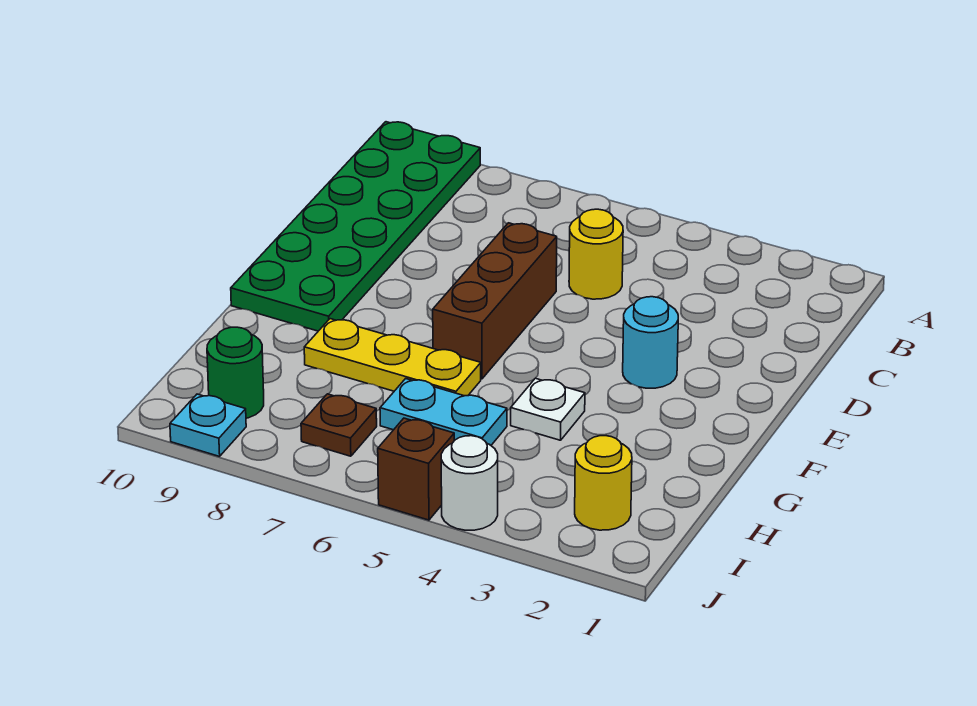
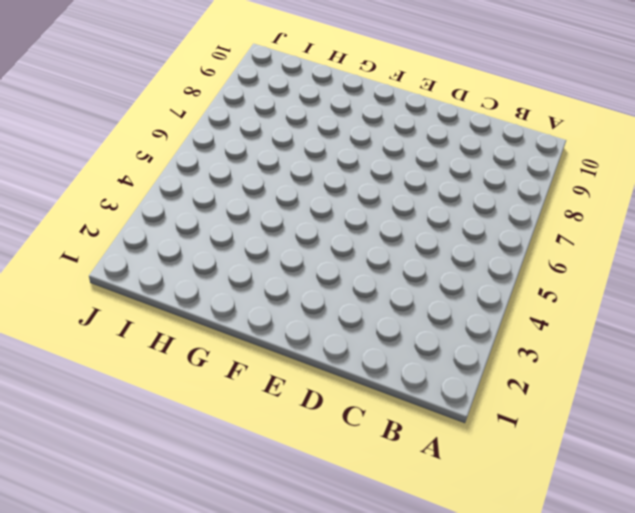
none -> green 2x6 plate [231,122,480,331]
none -> yellow 1x1 round brick [569,209,623,299]
none -> brown 1x3 brick [433,223,557,379]

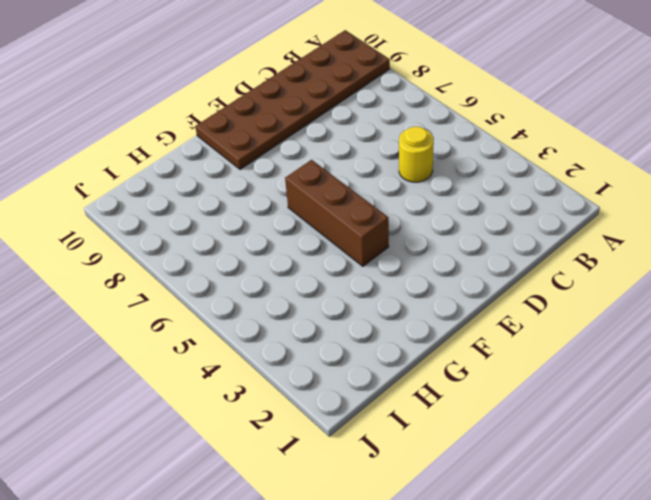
brown 2x6 plate [195,30,390,169] -> green 2x6 plate [231,122,480,331]
brown 1x3 brick [285,160,389,266] -> brown 1x3 brick turned to [433,223,557,379]
none -> cyan 1x1 round brick [623,297,678,388]
none -> white 1x1 plate [511,378,585,440]
none -> yellow 1x3 plate [304,319,481,396]

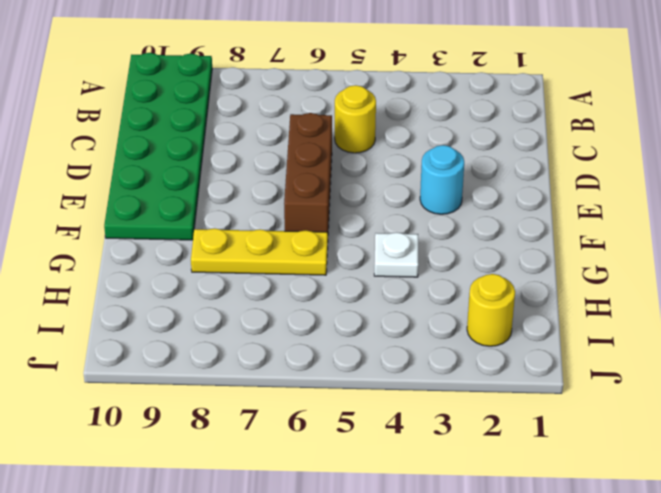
none -> cyan 1x2 plate [380,379,507,445]
none -> brown 1x1 plate [301,394,377,456]
none -> green 1x1 round brick [207,327,264,418]

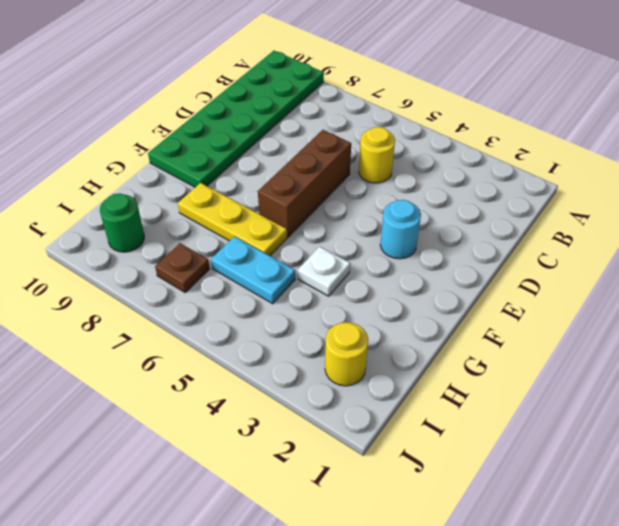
none -> white 1x1 round brick [441,436,498,530]
none -> brown 1x1 brick [378,418,454,520]
none -> cyan 1x1 plate [170,394,246,456]

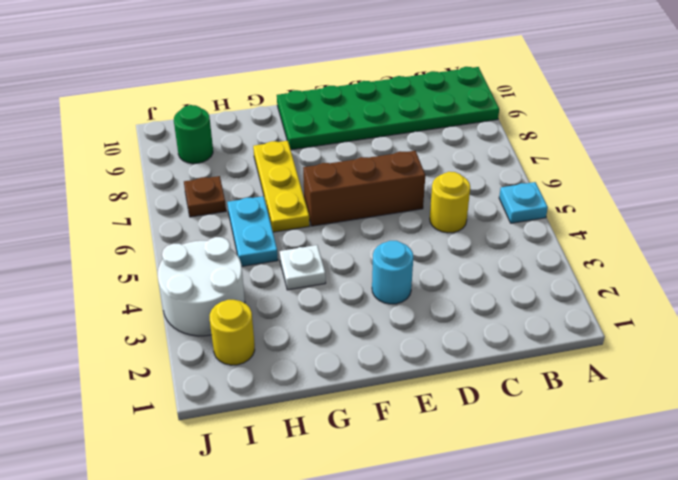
cyan 1x1 plate [499,182,548,223] -> cyan 1x1 plate moved to [170,394,246,456]
white 2x2 round brick [158,237,245,336] -> white 1x1 round brick [441,436,498,530]
none -> brown 1x1 brick [378,418,454,520]

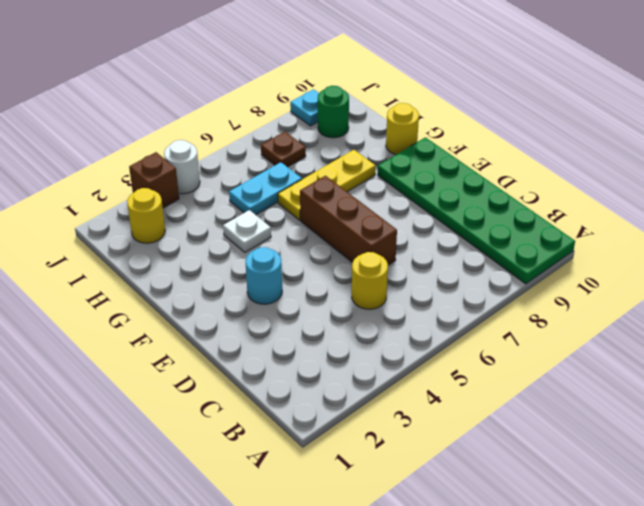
yellow 1x1 round brick [386,103,419,155] -> none
brown 1x1 brick [129,152,179,208] -> brown 1x1 brick moved to [378,418,454,520]

